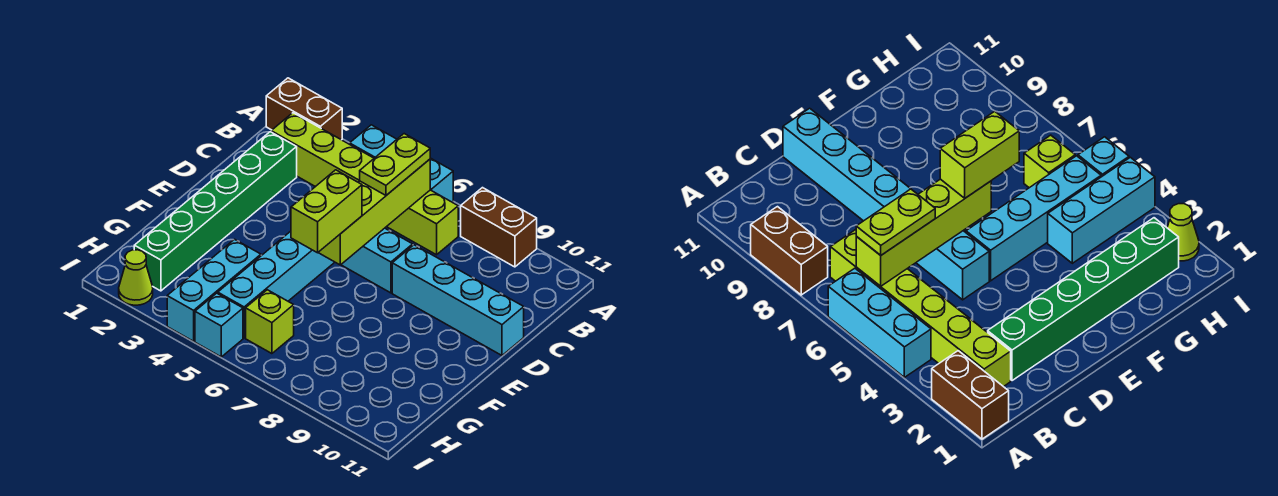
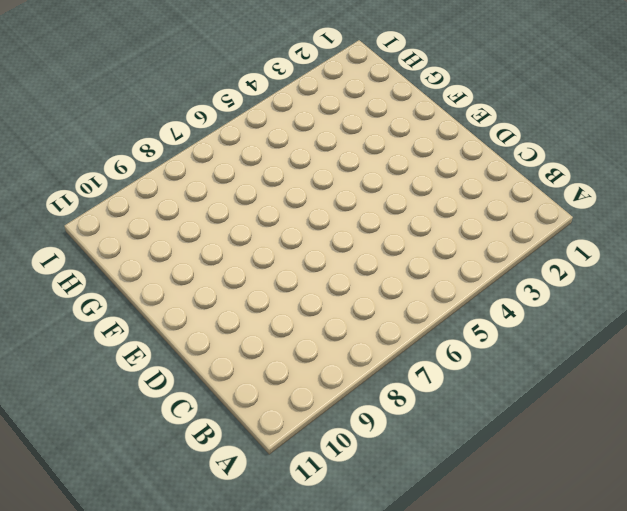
none -> brown 1x2 brick [266,78,342,140]
none -> cyan 1x3 brick [350,125,453,202]
none -> brown 1x2 brick [461,188,537,267]

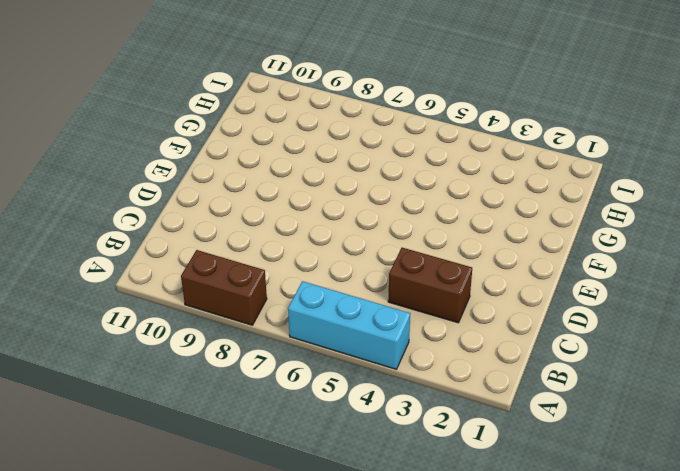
brown 1x2 brick [388,248,472,323] -> brown 1x2 brick moved to [266,78,342,140]
none -> lime 1x6 brick [271,113,458,255]
none -> green 1x6 brick [134,132,297,291]
none -> cyan 1x3 brick [341,228,413,293]

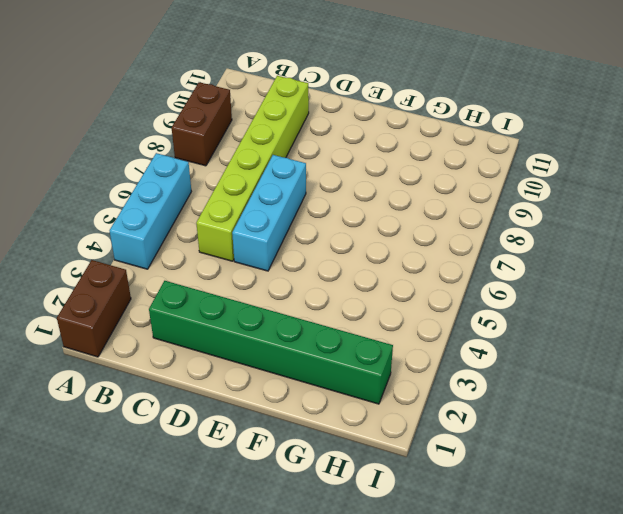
lime 1x6 brick [196,76,309,261] -> lime 1x6 brick moved to [271,113,458,255]
none -> cyan 1x4 brick [392,245,524,355]
none -> cyan 1x4 brick [218,231,334,338]
none -> cyan 1x3 brick [167,239,261,341]

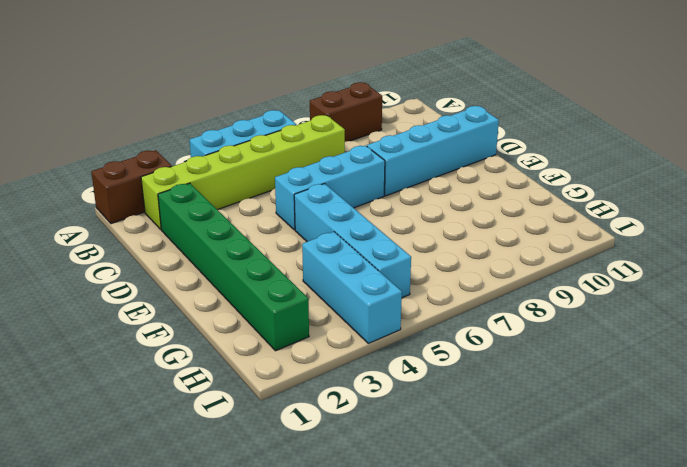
none -> lime 1x1 brick [246,290,294,354]
none -> lime 1x1 cone [119,250,153,305]
none -> cyan 1x1 brick [195,293,243,357]

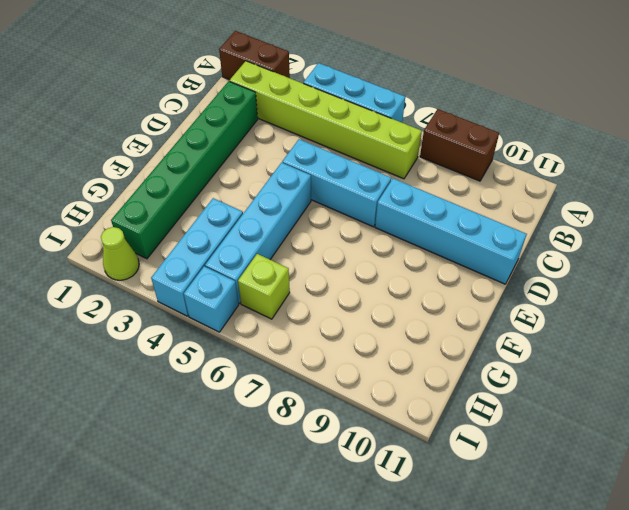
none -> lime 1x4 brick [318,159,430,265]
none -> lime 1x2 plate [360,134,430,195]
none -> lime 1x2 brick [291,170,362,253]

